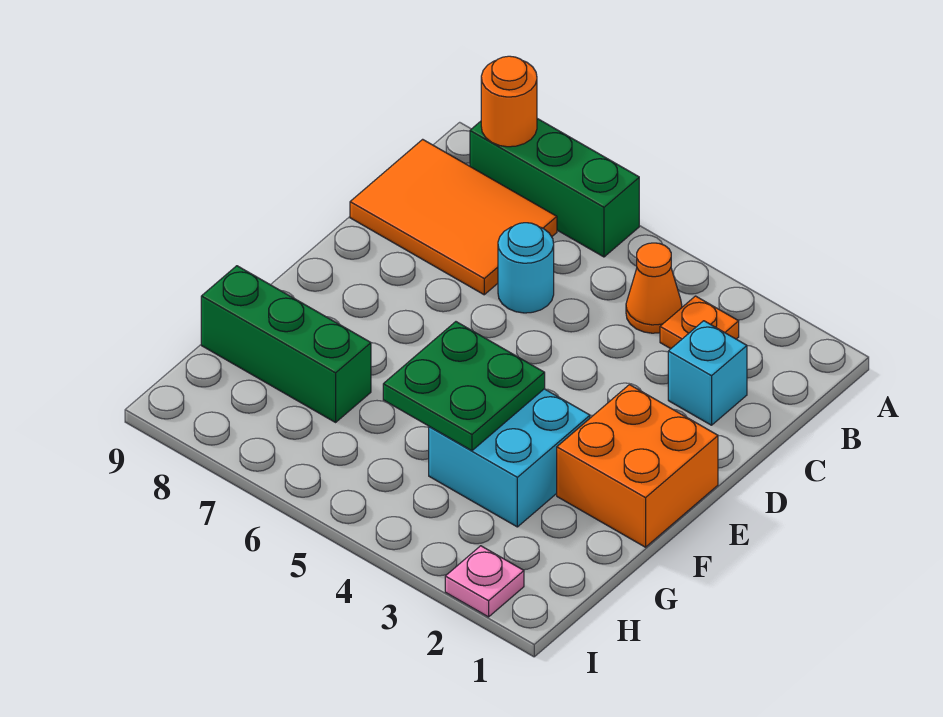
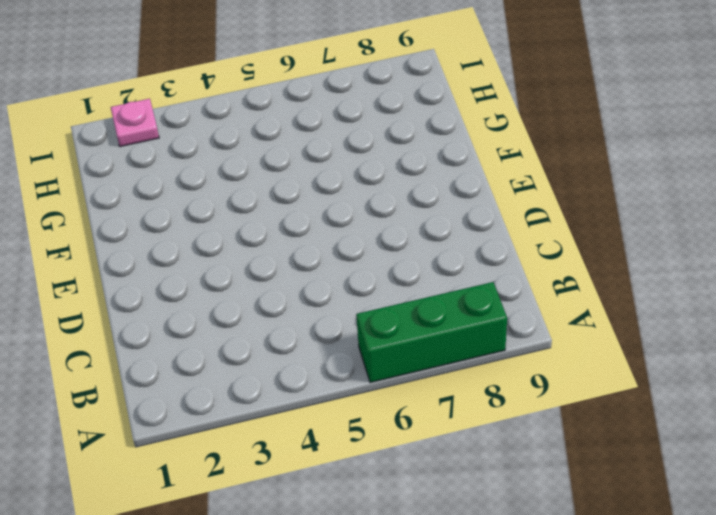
none -> orange 1x1 plate [660,296,739,349]
none -> orange 1x1 cone [626,243,682,333]
none -> orange 2x3 tile [350,139,557,295]

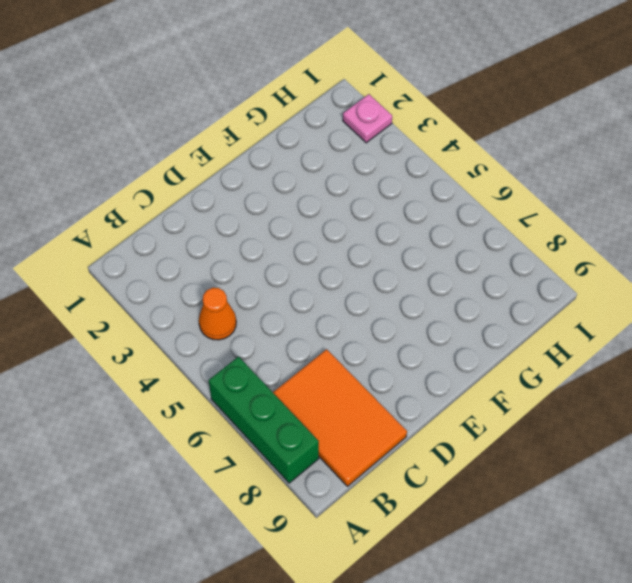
none -> orange 1x1 plate [660,296,739,349]
none -> cyan 1x1 brick [668,321,747,425]
none -> cyan 1x1 round brick [498,223,554,313]

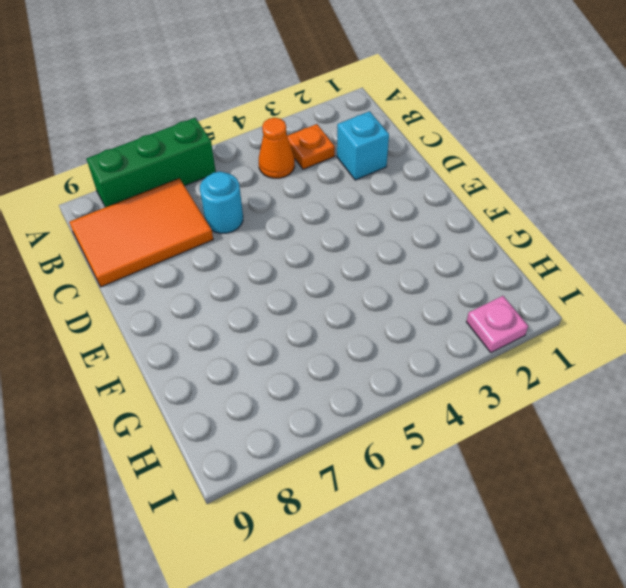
none -> orange 2x2 brick [557,385,718,547]
none -> cyan 2x2 brick [429,389,590,527]
none -> green 1x3 brick [201,266,371,422]

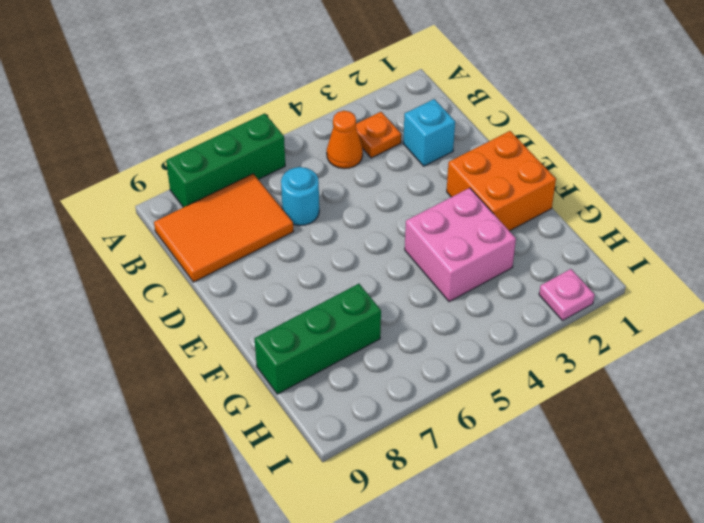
pink 2x2 brick [405,188,516,302] -> cyan 2x2 brick [429,389,590,527]
none -> orange 1x1 round brick [481,56,537,147]
none -> green 2x2 plate [383,322,545,451]

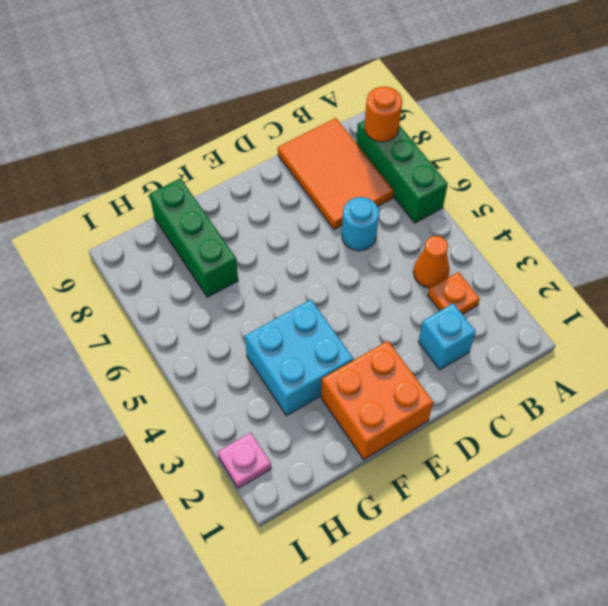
none -> green 2x2 plate [383,322,545,451]

